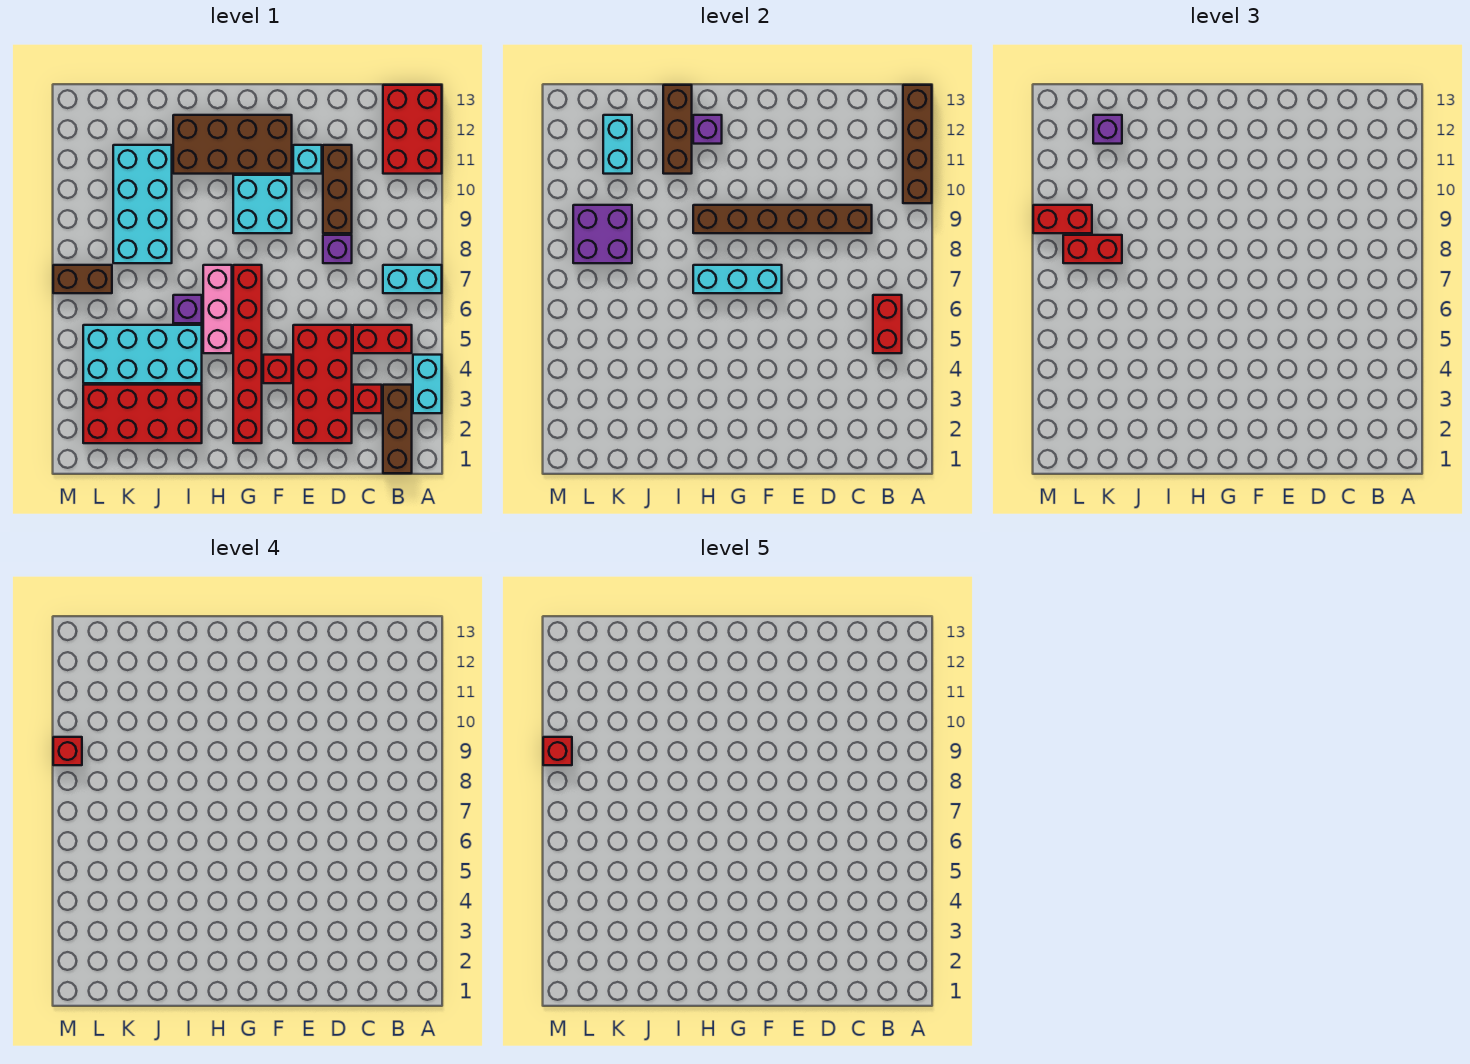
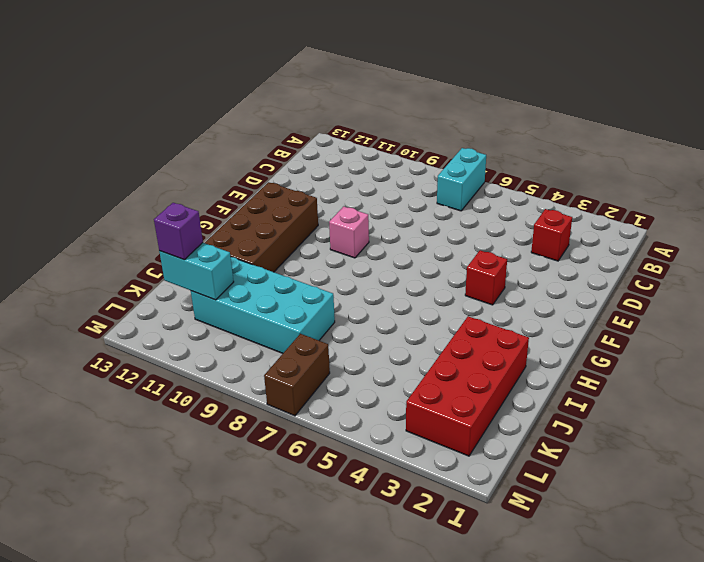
pink 1x1 brick [329,206,369,258] -> cyan 2x2 brick [233,175,292,233]
none -> cyan 1x2 brick [413,355,442,413]
none -> red 2x3 brick [383,85,442,174]
none -> brown 1x3 brick [383,385,412,473]
none -> red 1x2 brick [353,325,412,353]

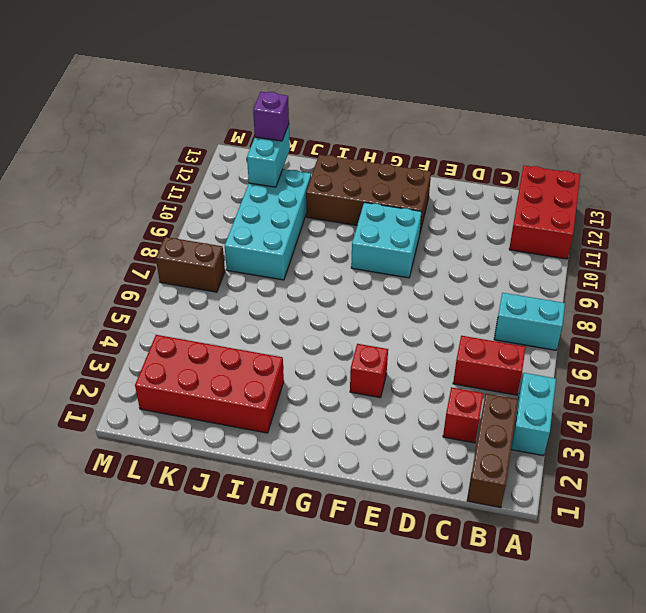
none -> red 2x4 brick [293,325,352,443]
none -> purple 1x1 brick [323,235,352,263]
none -> brown 1x3 brick [323,145,352,233]
none -> cyan 1x1 brick [293,145,322,174]

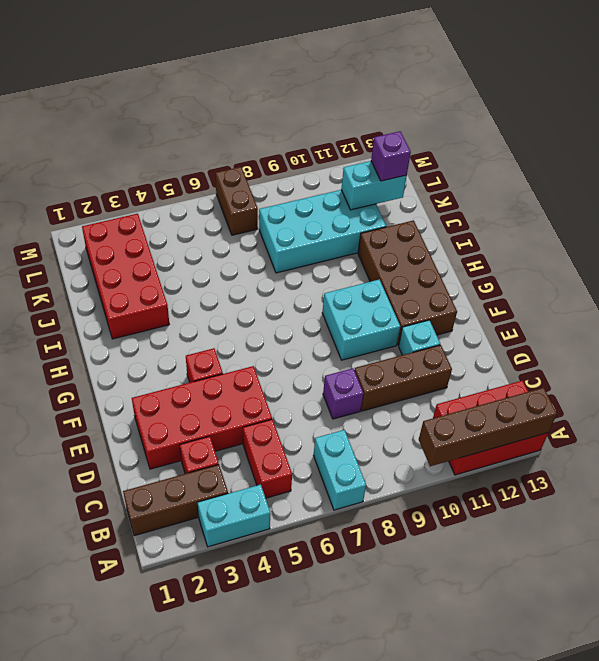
none -> red 1x6 brick [233,265,262,443]
none -> pink 1x3 brick [203,265,232,353]
none -> cyan 2x4 brick [83,325,202,383]
none -> purple 1x1 brick [173,295,202,323]

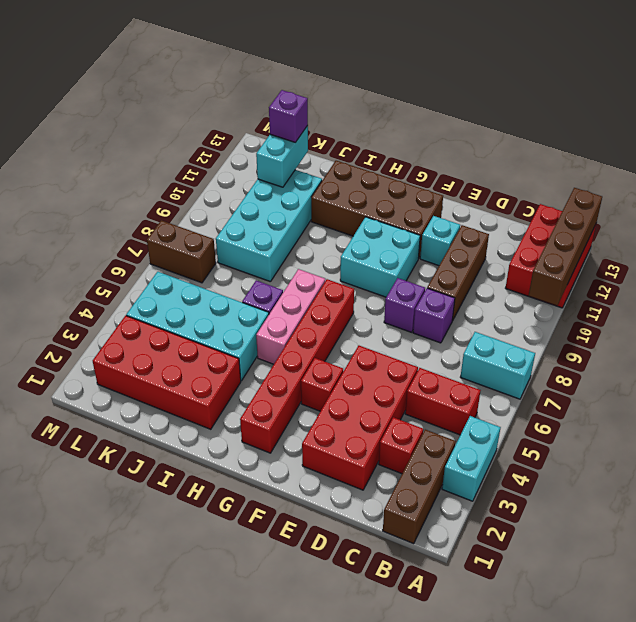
purple 1x1 brick [384,278,425,332] -> purple 1x1 brick moved to [693,115,722,144]
none -> red 1x2 brick [873,295,902,353]
none -> brown 1x6 brick [693,205,872,233]
none -> cyan 1x3 brick [693,265,782,293]
none -> brown 1x3 brick [663,85,692,174]

